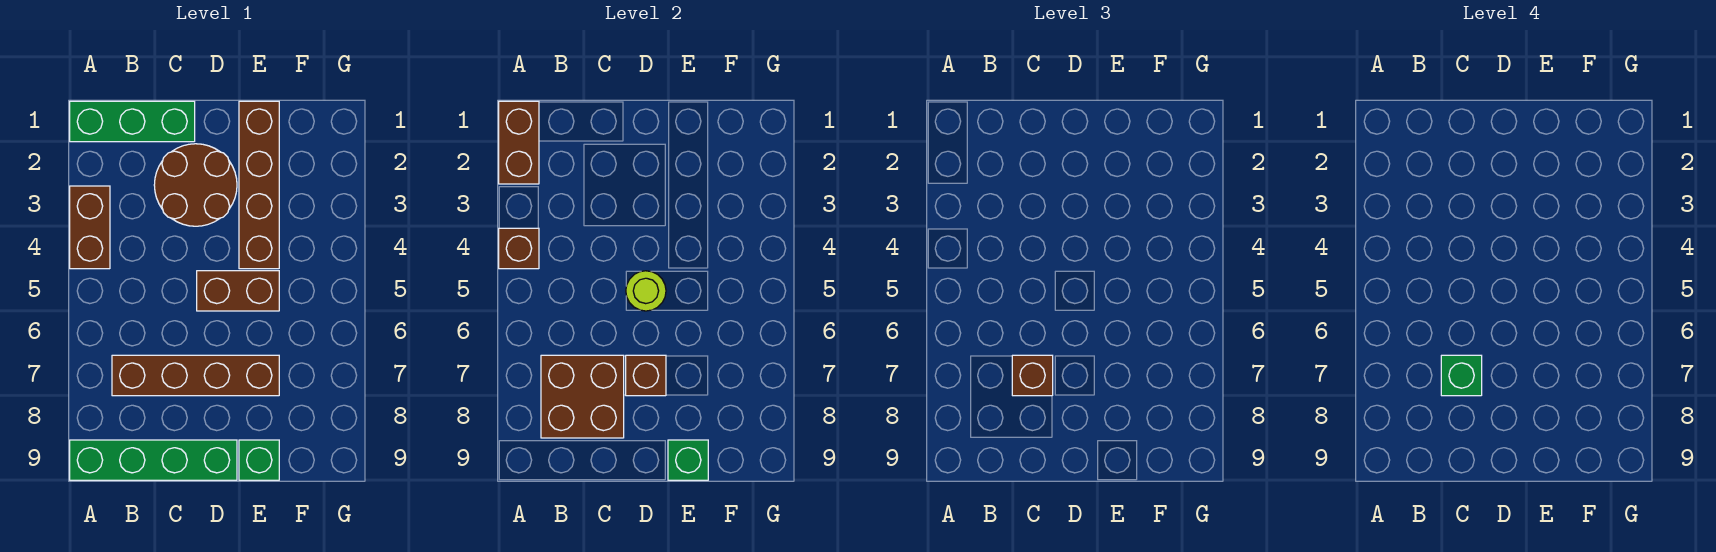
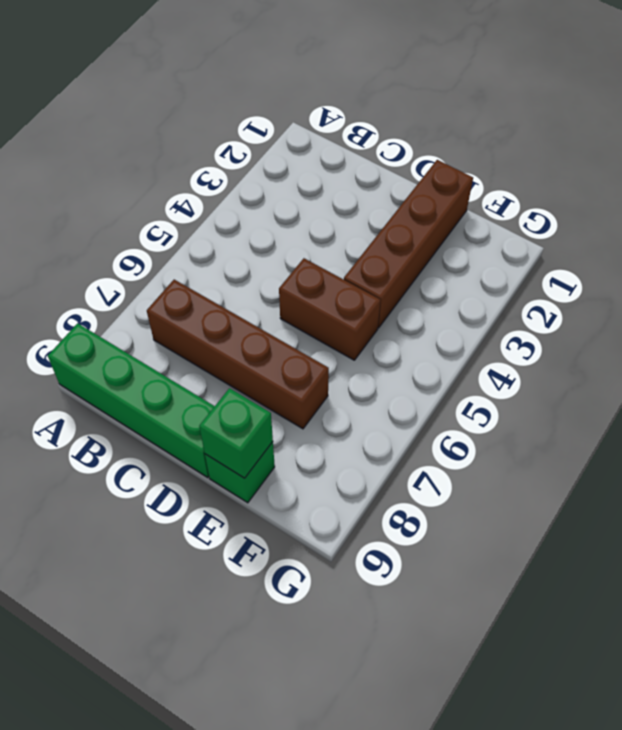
none -> green 1x3 brick [70,101,195,142]
none -> brown 1x2 brick [70,186,110,269]
none -> brown 2x2 round brick [154,144,237,226]

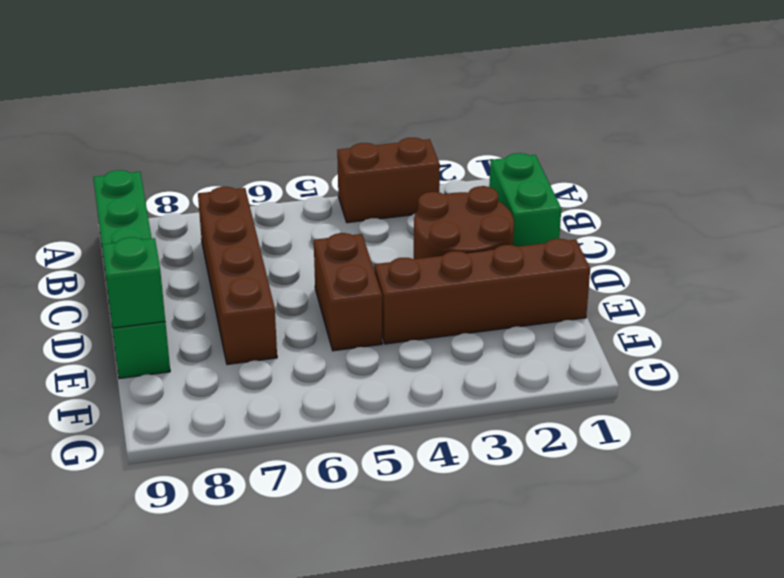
green 1x2 brick [489,153,561,247] -> green 1x3 brick [70,101,195,142]
none -> brown 1x2 brick [499,101,539,184]
none -> brown 1x1 brick [499,228,539,269]
none -> brown 2x2 brick [541,355,624,438]

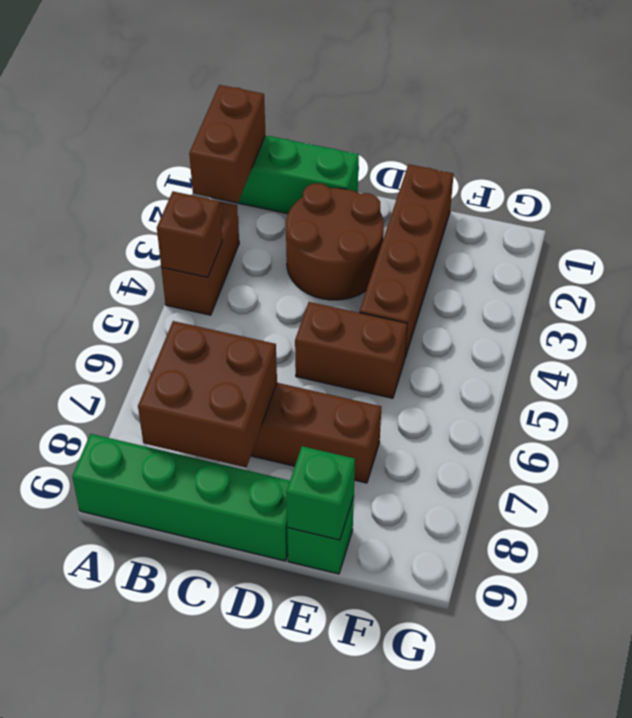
none -> lime 1x1 round brick [626,271,666,311]
none -> brown 1x1 brick [626,355,666,396]
none -> brown 1x1 brick [1012,355,1053,396]

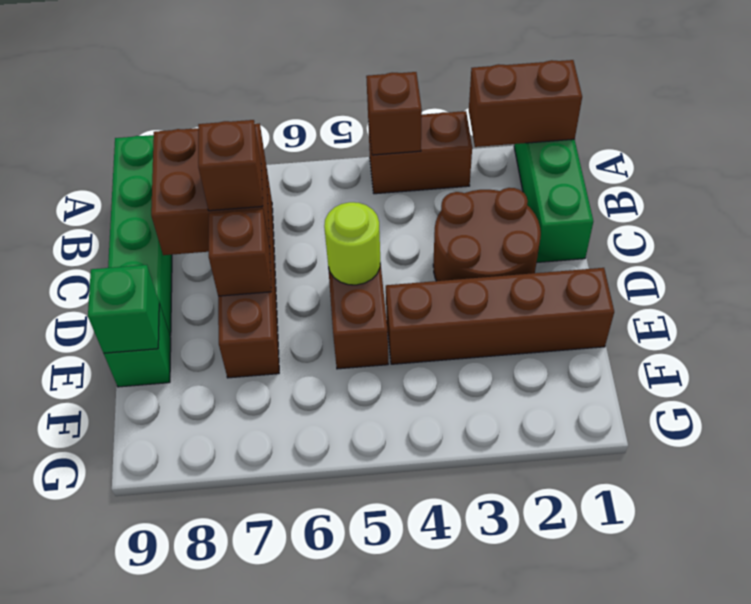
none -> green 1x1 brick [1441,355,1482,396]

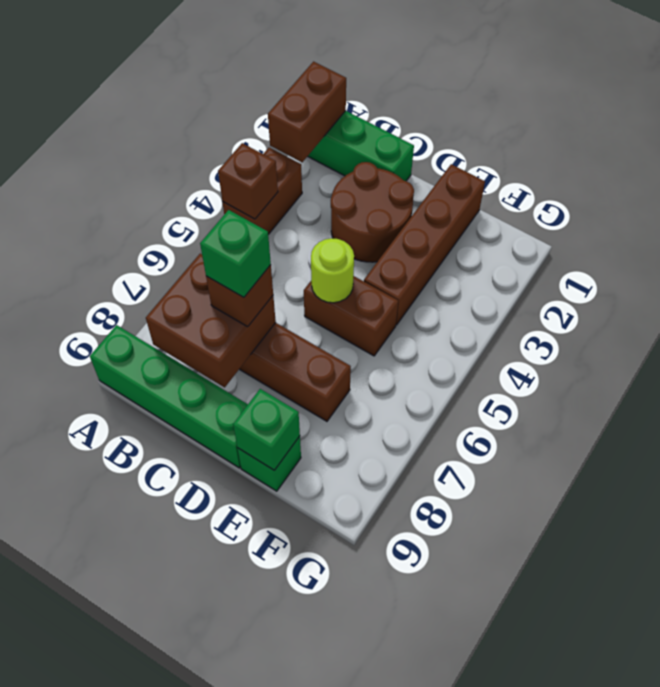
none -> brown 1x1 brick [626,355,666,396]

